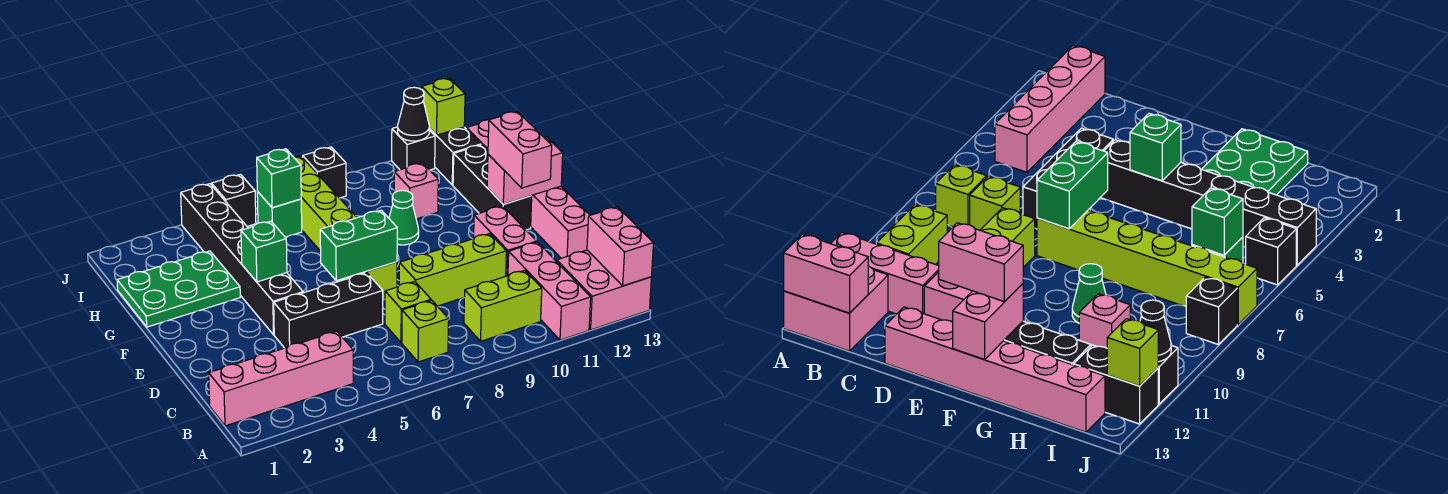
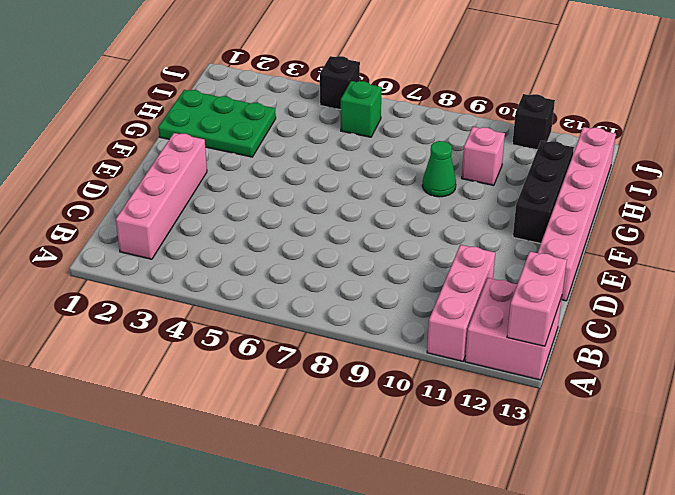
pink 1x4 brick [116,133,207,259] -> pink 1x4 brick turned to [209,331,353,426]
none -> lime 1x1 brick [402,300,449,362]
none -> lime 1x2 brick [464,270,542,341]
none -> lime 1x1 brick [385,281,431,343]

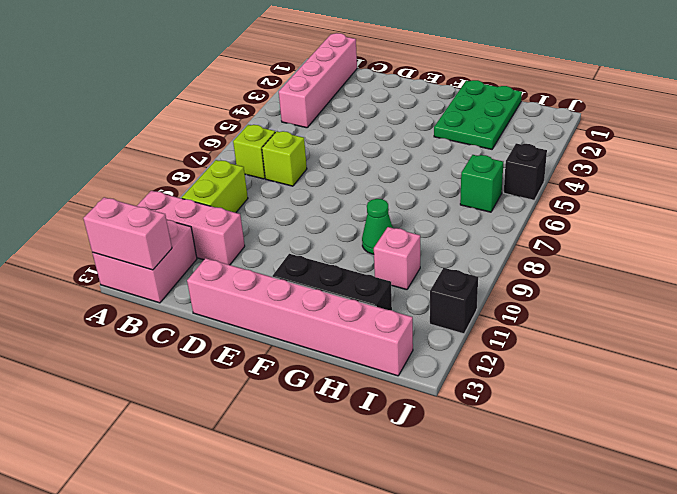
none -> black 1x3 brick [274,273,383,348]
none -> lime 1x3 brick [399,234,506,306]
none -> pink 1x2 brick [474,206,537,276]

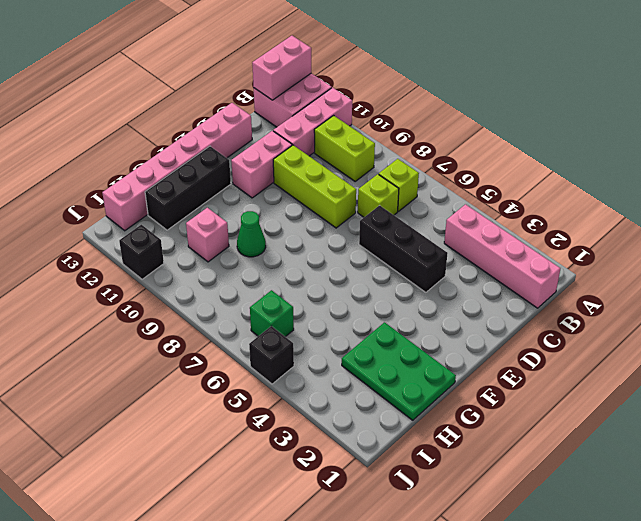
none -> black 1x6 brick [181,184,303,335]
none -> lime 1x6 brick [294,156,397,300]
none -> black 1x2 brick [429,127,481,185]

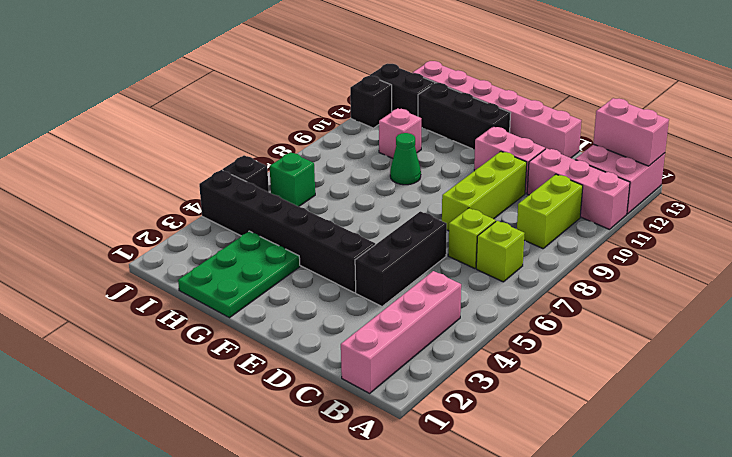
none -> lime 1x6 brick [294,156,397,300]
none -> black 1x1 brick [303,147,346,198]
none -> green 1x2 brick [320,210,397,281]

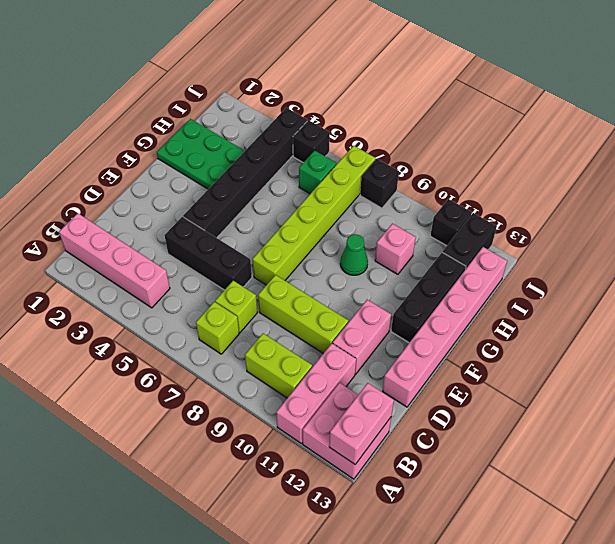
none -> green 1x2 brick [320,210,397,281]
none -> green 1x1 brick [241,221,287,282]
none -> pink 1x2 brick [487,136,563,204]

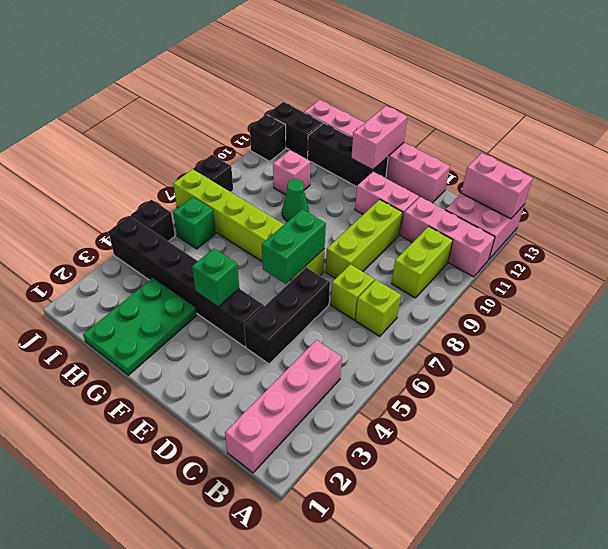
none -> green 1x1 brick [257,149,301,208]
none -> black 1x1 cone [398,87,429,141]
none -> lime 1x1 brick [422,78,465,135]

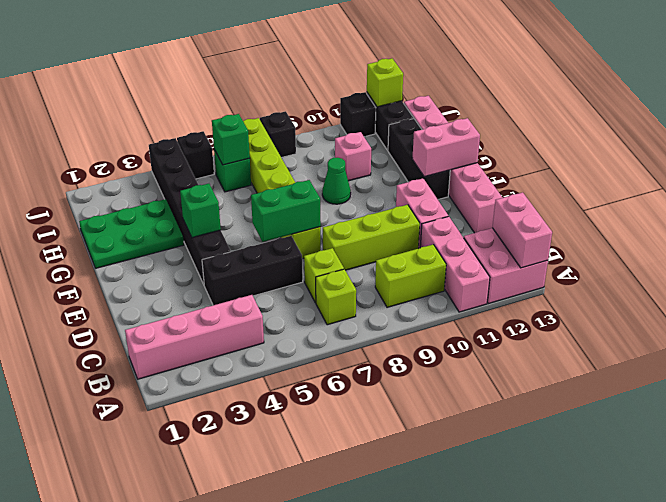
none -> black 1x1 cone [398,87,429,141]
none -> pink 1x2 brick [488,111,552,188]

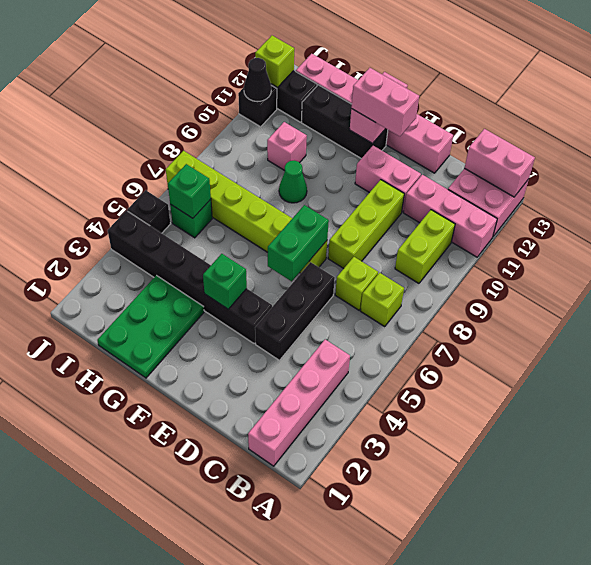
none -> black 1x1 brick [303,147,346,198]

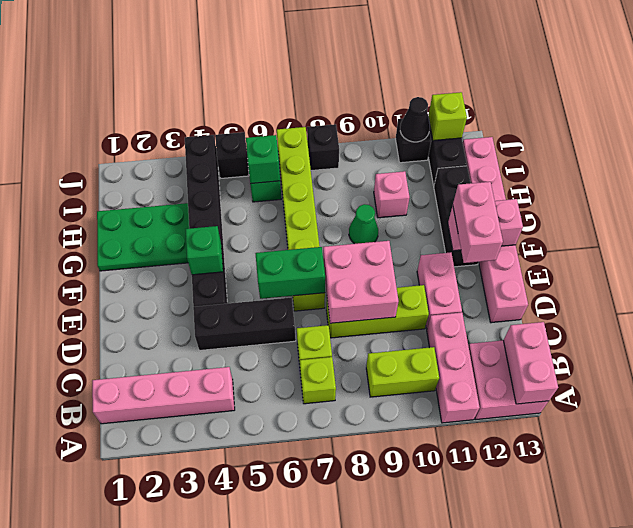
pink 2x2 brick [323,241,398,323] -> none

